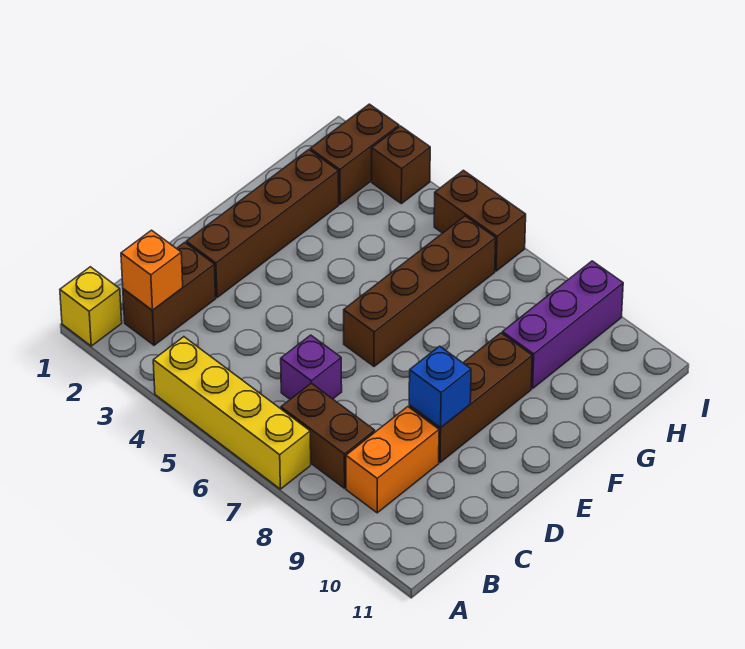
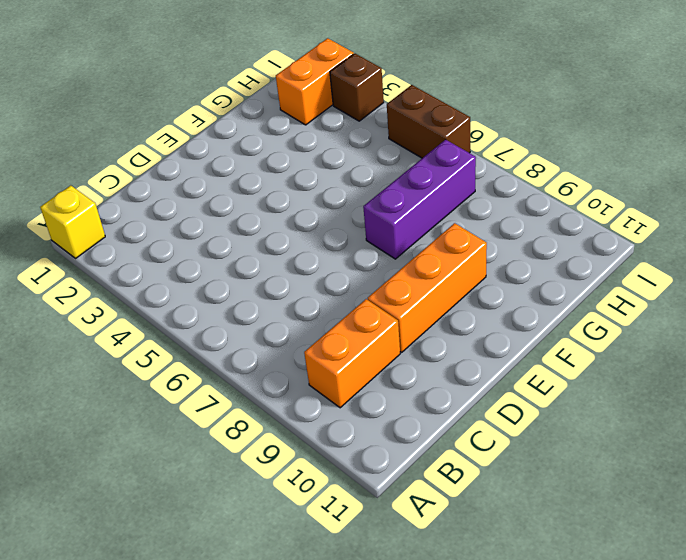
orange 1x3 brick [368,223,487,352] -> brown 1x3 brick [409,333,532,462]
purple 1x3 brick [363,139,476,259] -> purple 1x3 brick moved to [502,261,623,389]
orange 1x2 brick [276,38,354,125] -> brown 1x2 brick [310,104,399,204]
none -> yellow 1x4 brick [153,337,311,489]
none -> brown 1x2 brick [123,242,216,345]
none -> brown 1x2 brick [281,383,375,488]

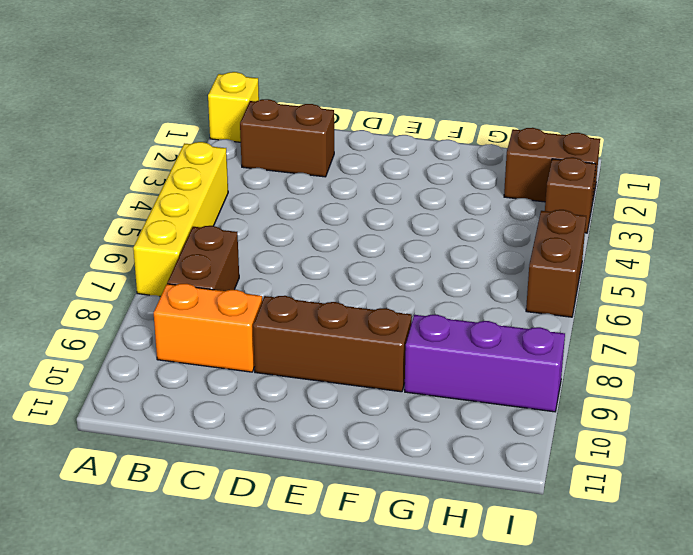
none -> purple 1x1 brick [281,335,342,399]
none -> brown 1x4 brick [186,150,339,297]
none -> brown 1x4 brick [344,216,496,366]

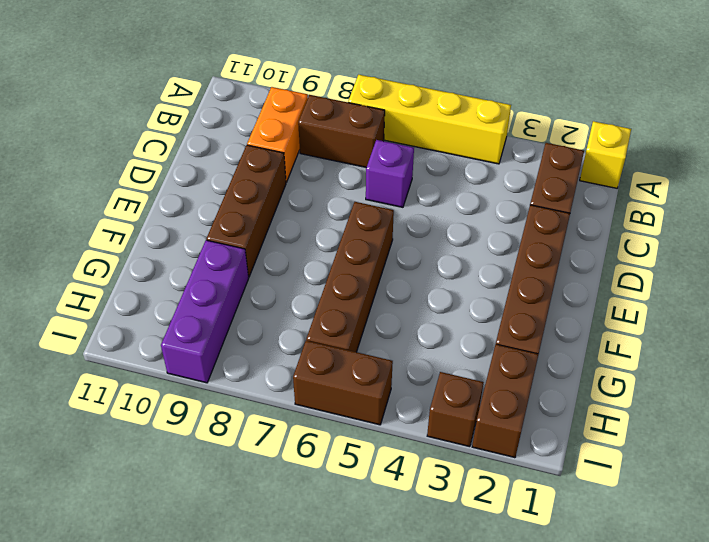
none -> orange 1x1 brick [121,230,183,310]
none -> blue 1x1 brick [409,346,471,428]

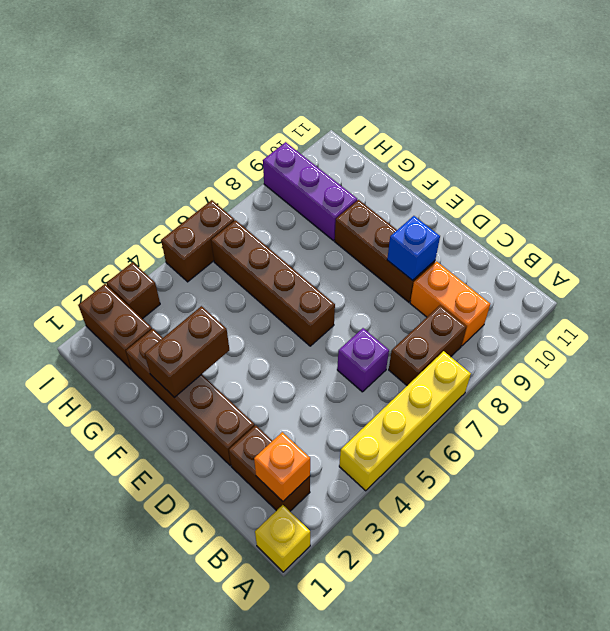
brown 1x2 brick [144,306,229,397] -> none

